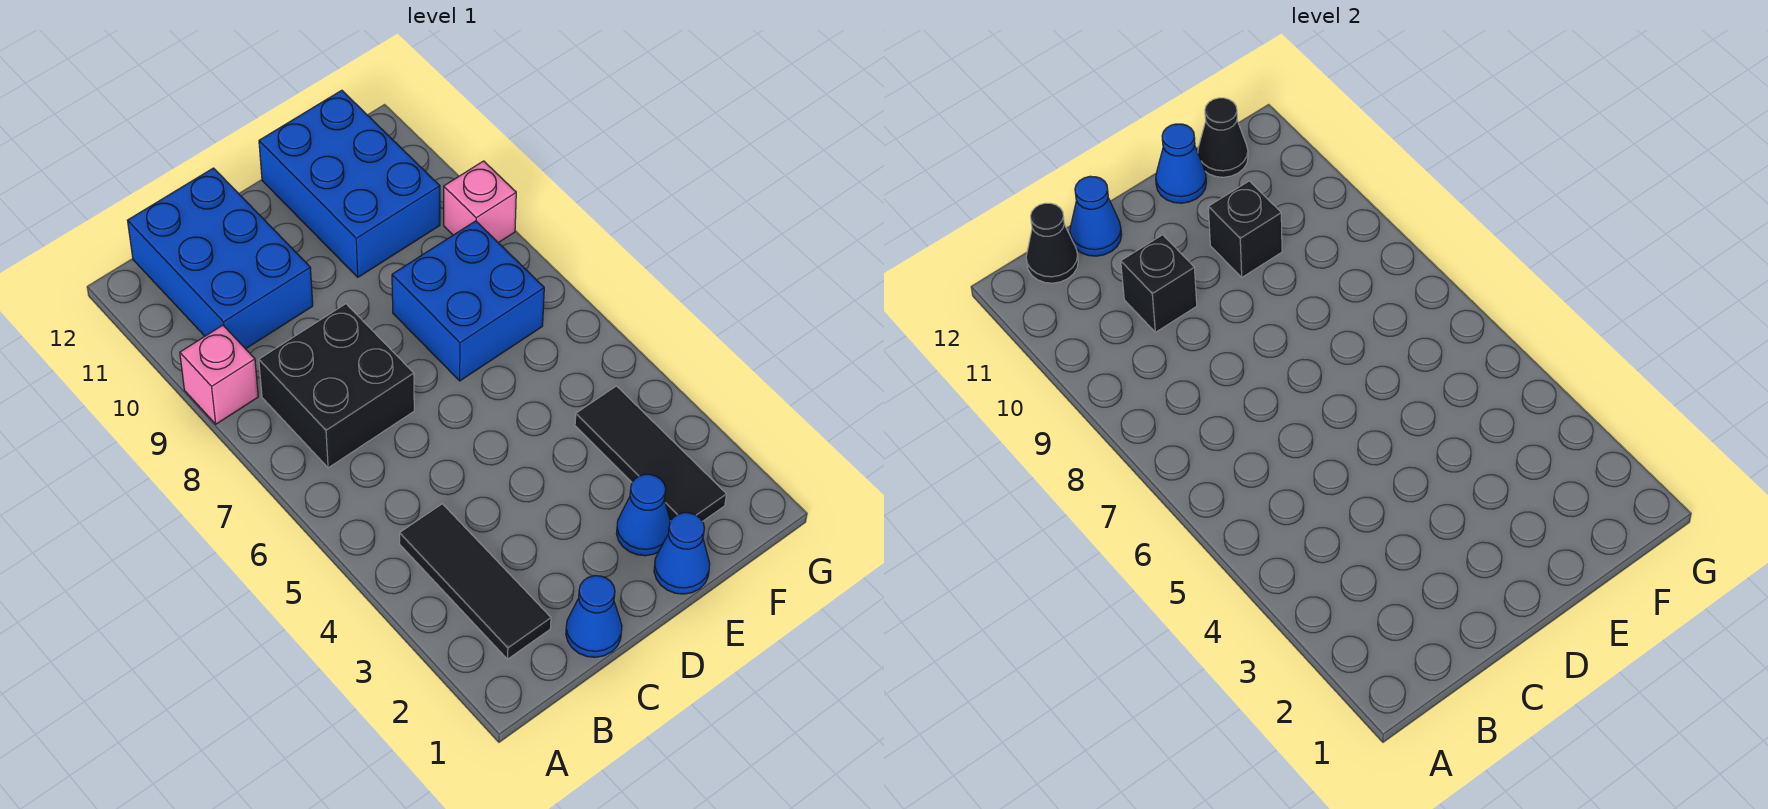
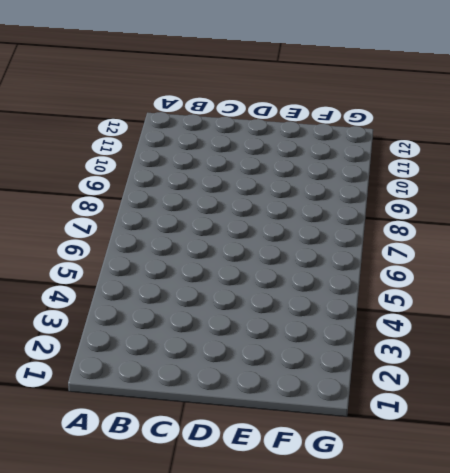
none -> pink 1x1 brick [180,325,258,424]
none -> black 1x3 tile [400,504,551,659]
none -> black 2x2 brick [259,304,414,468]

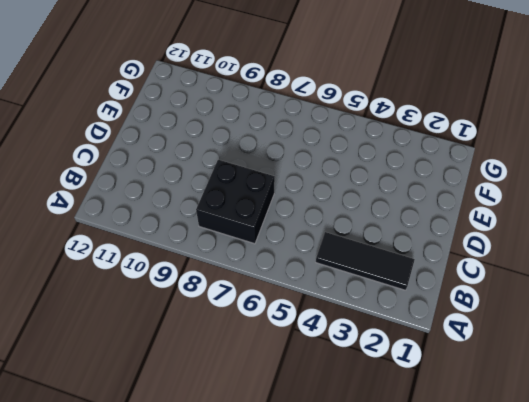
none -> pink 1x1 brick [180,325,258,424]
none -> blue 2x3 brick [128,168,313,349]
none -> blue 1x1 cone [566,576,622,657]

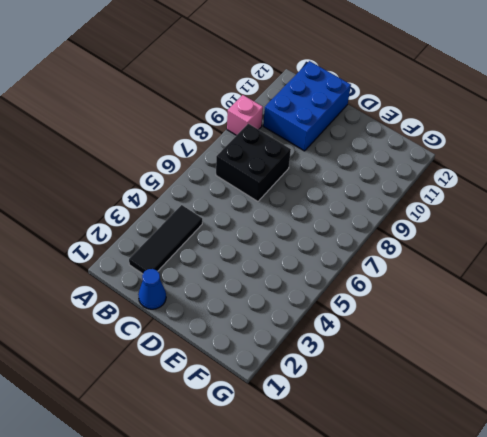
none -> blue 1x1 cone [654,513,710,594]
none -> blue 1x1 cone [617,474,670,556]
none -> blue 2x2 brick [392,221,544,381]

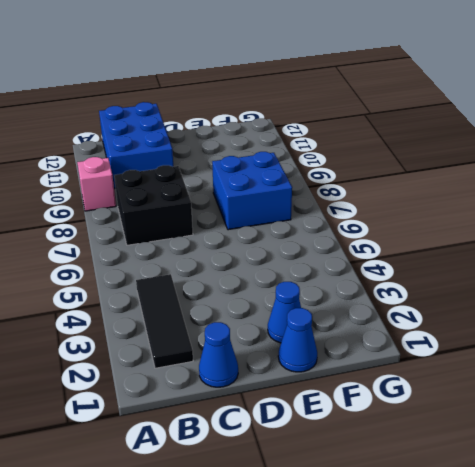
none -> blue 2x3 brick [259,90,440,277]
none -> black 1x3 tile [575,386,726,521]
none -> pink 1x1 brick [444,161,516,243]

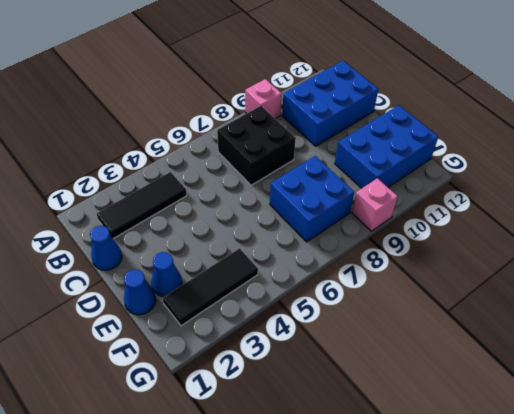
none -> black 1x1 cone [1026,203,1078,283]
none -> black 1x1 brick [1121,235,1197,332]
none -> blue 1x1 cone [1070,176,1122,256]

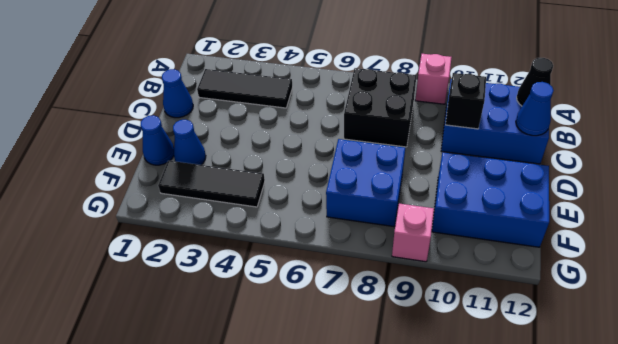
none -> black 1x1 brick [1208,181,1282,277]
none -> blue 1x1 cone [1156,124,1206,203]
none -> black 1x1 cone [1198,98,1248,177]

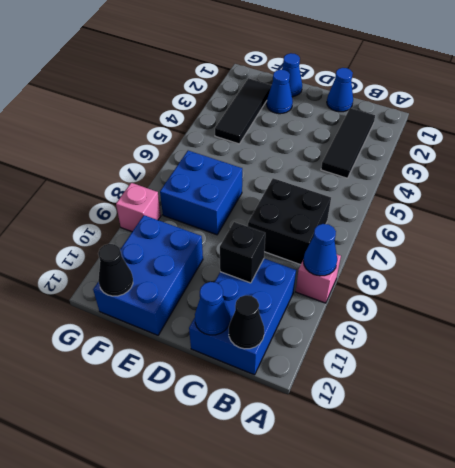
blue 1x1 cone [303,224,337,276] -> blue 1x1 cone moved to [1156,124,1206,203]
none -> black 1x1 brick [1208,181,1282,277]

